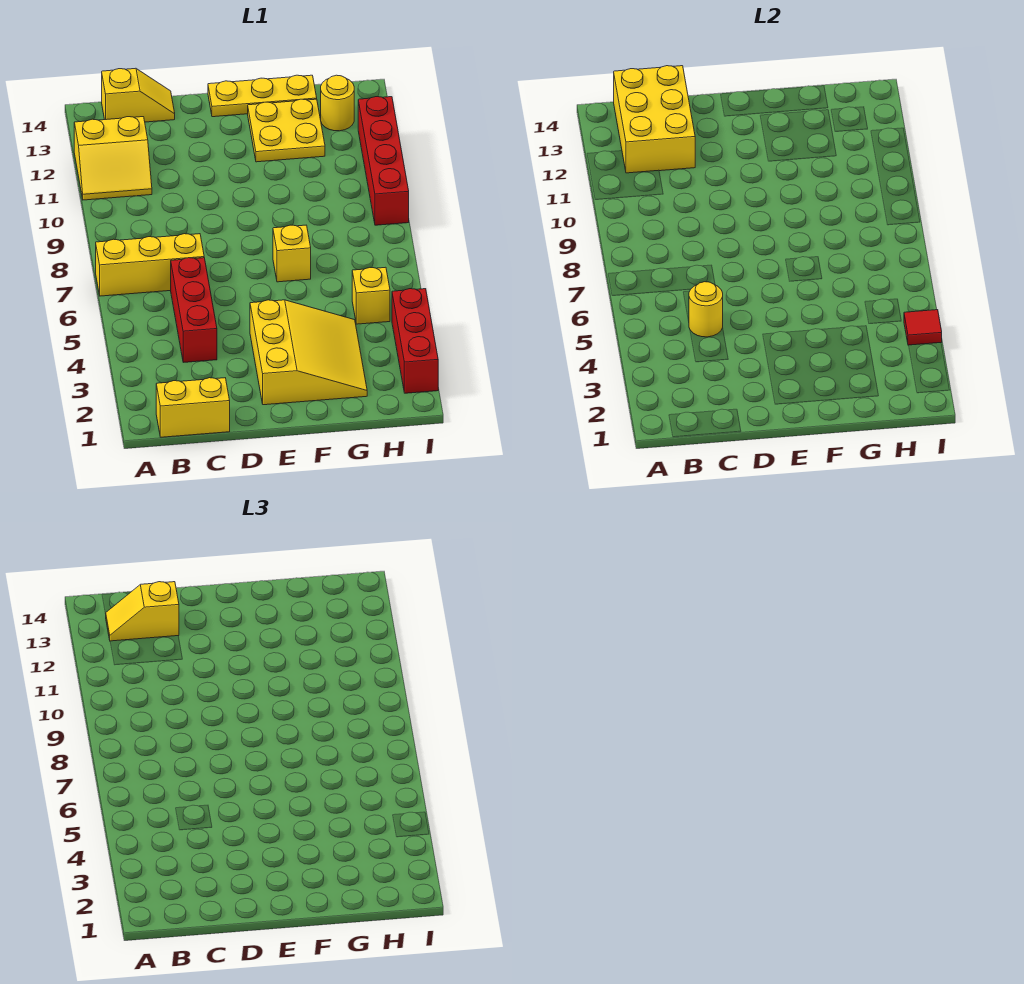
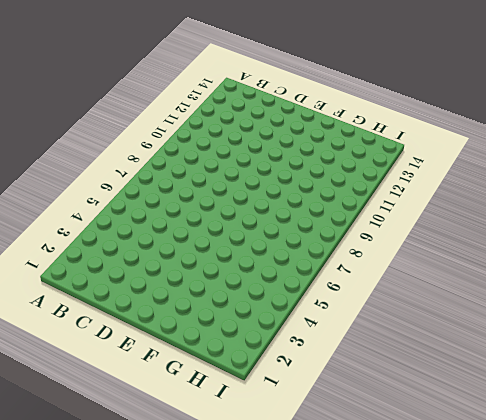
none -> yellow 1x3 brick [96,234,204,296]
none -> yellow 2x2 slope [74,117,152,200]
none -> yellow 1x2 brick [156,378,230,437]

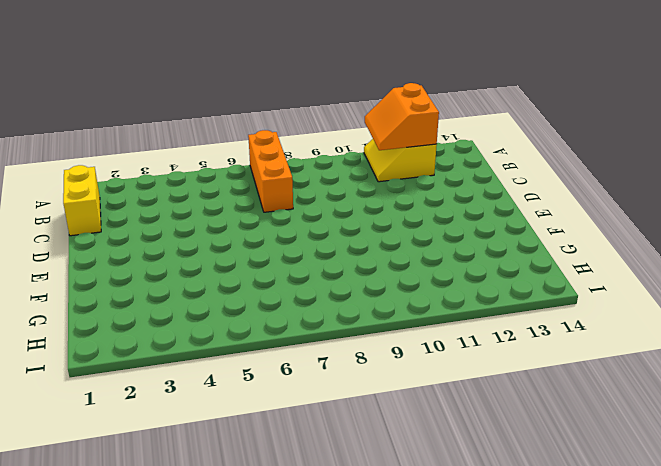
orange 1x3 brick [248,130,293,212] -> yellow 1x3 brick [96,234,204,296]
orange 2x2 slope [365,83,439,150] -> yellow 2x3 brick [614,66,695,173]
none -> yellow 1x2 slope [102,68,175,122]
none -> red 1x3 brick [171,258,217,362]
none -> yellow 3x3 slope [250,300,367,405]

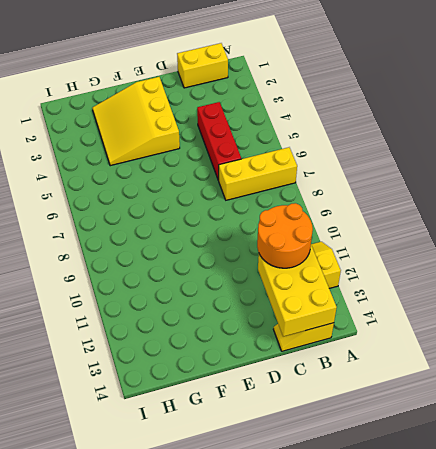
orange 2x2 round brick [257,203,313,268] -> none
none -> yellow 1x3 plate [208,75,317,117]
none -> yellow 1x1 brick [273,225,311,282]
none -> yellow 2x2 plate [248,99,325,162]

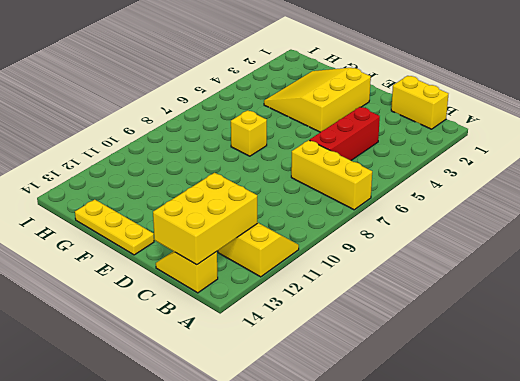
none -> yellow 2x2 plate [248,99,325,162]
none -> yellow 1x1 brick [352,267,390,324]
none -> yellow 1x1 round brick [321,75,354,131]

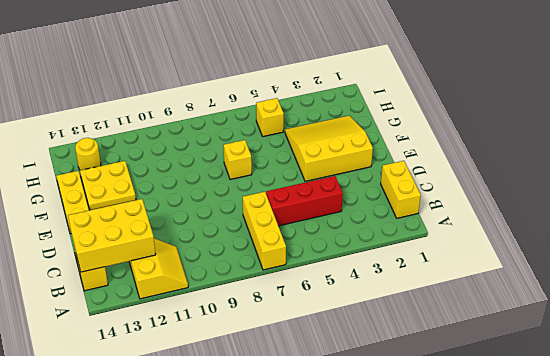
none -> red 1x3 brick [392,289,438,393]
none -> red 1x4 brick [358,97,409,225]
none -> yellow 1x1 round brick [689,282,723,337]

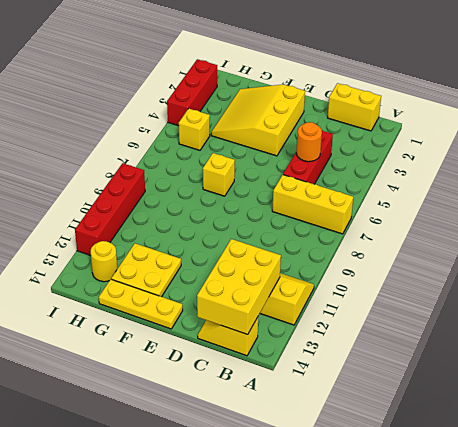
orange 1x1 round brick [296,122,322,162] -> yellow 1x1 round brick [689,282,723,337]
none -> red 1x1 tile [904,310,942,345]
none -> yellow 1x2 slope [106,582,179,641]

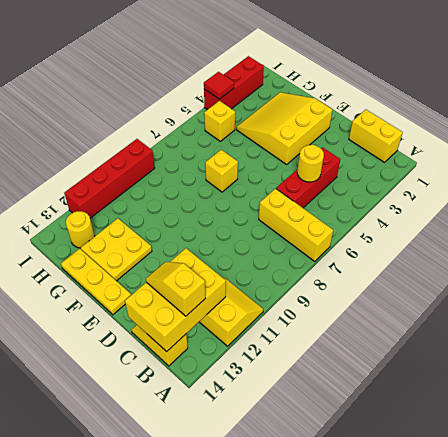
yellow 1x2 slope [146,262,206,316] -> yellow 1x2 slope turned to [106,582,179,641]

